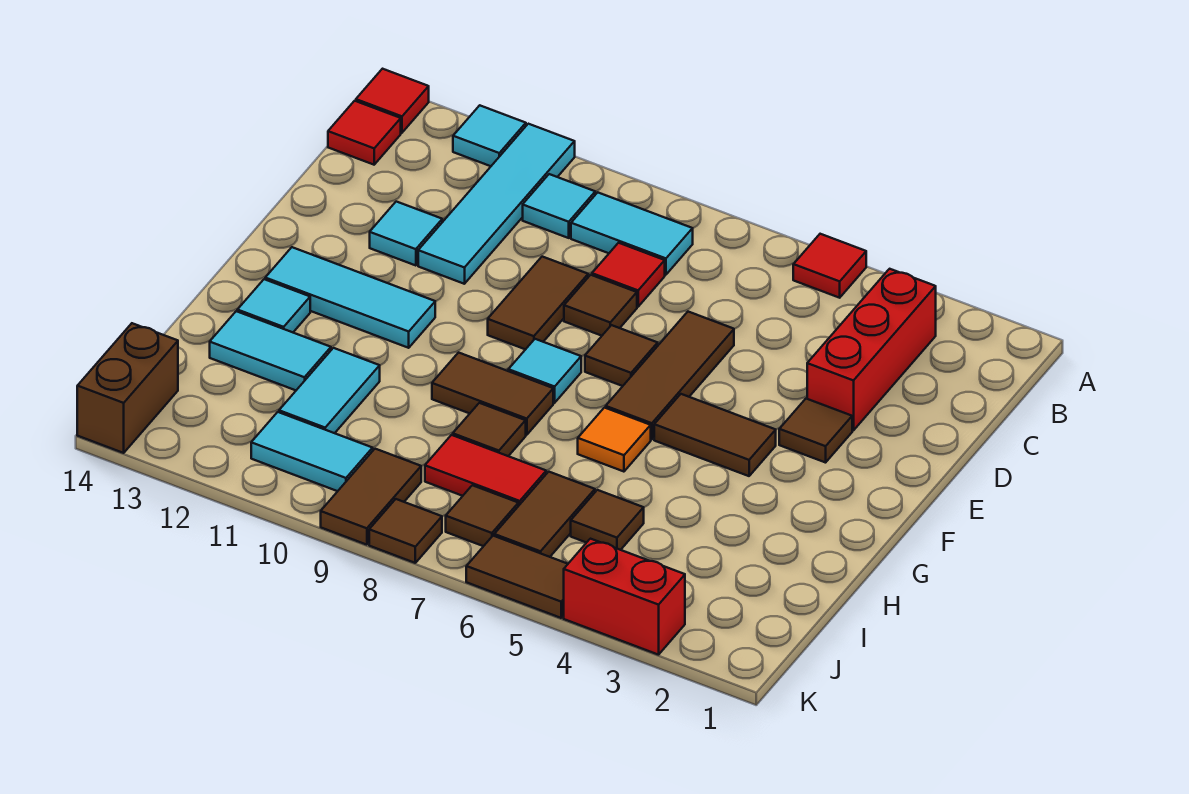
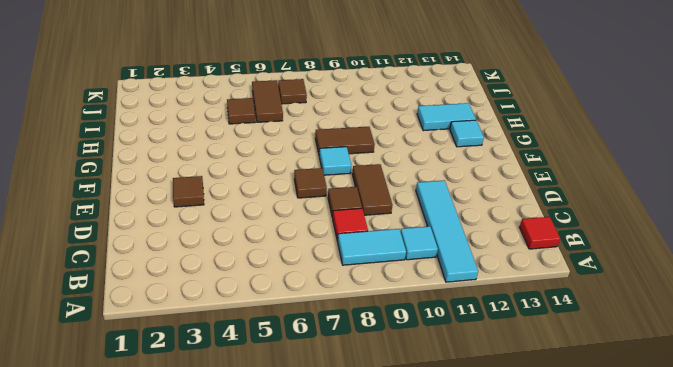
none -> red 1x1 tile [793,234,866,298]
none -> cyan 1x1 tile [453,105,526,166]
none -> red 1x1 tile [356,69,429,133]
none -> red 1x3 brick [807,269,936,431]

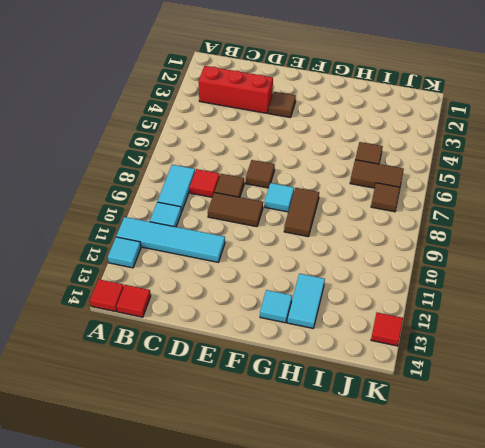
red 1x1 tile [371,313,403,346] -> red 1x1 tile moved to [793,234,866,298]
none -> brown 1x3 tile [606,312,734,440]
none -> cyan 1x1 tile [370,202,442,266]
none -> brown 1x2 tile [654,394,776,476]
none -> cyan 1x3 tile [265,247,435,348]

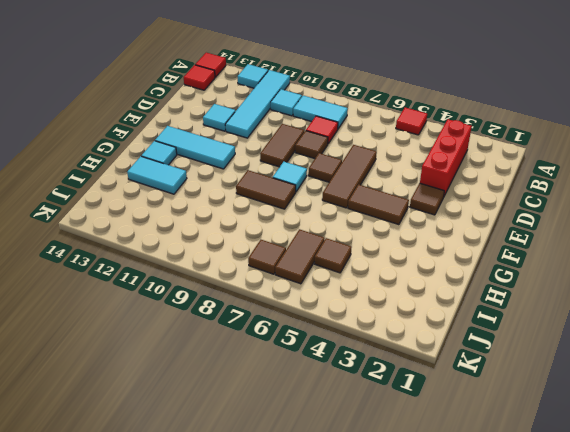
none -> orange 1x1 tile [578,408,651,472]
none -> brown 1x1 tile [453,403,526,456]
none -> cyan 1x2 tile [279,348,380,433]
none -> red 1x2 tile [425,435,546,506]

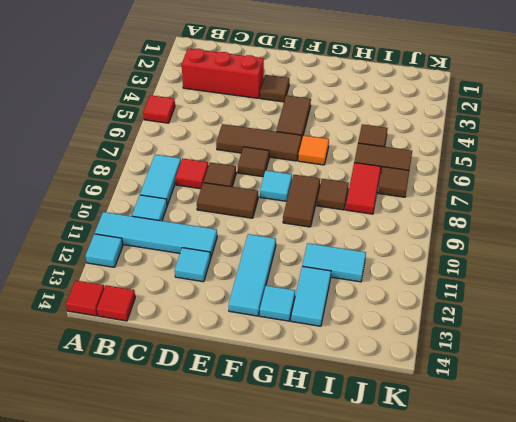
none -> brown 1x2 tile [321,449,421,545]
none -> cyan 1x2 tile [251,412,373,491]
none -> brown 1x2 brick [77,323,178,453]
none -> red 1x2 brick [564,539,685,655]

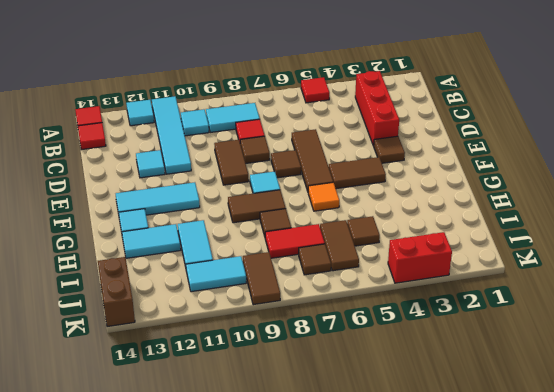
none -> brown 1x2 tile [466,536,568,618]
none -> brown 1x1 tile [369,499,442,563]

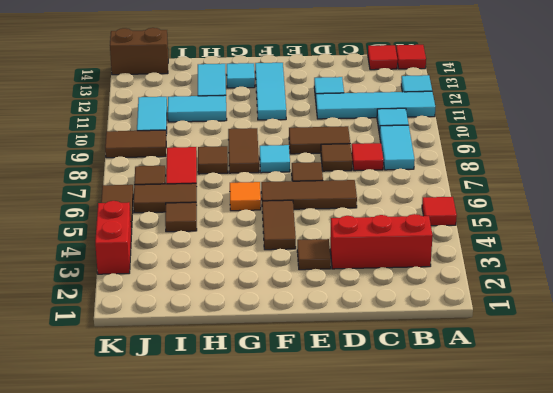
none -> brown 1x1 tile [369,499,442,563]

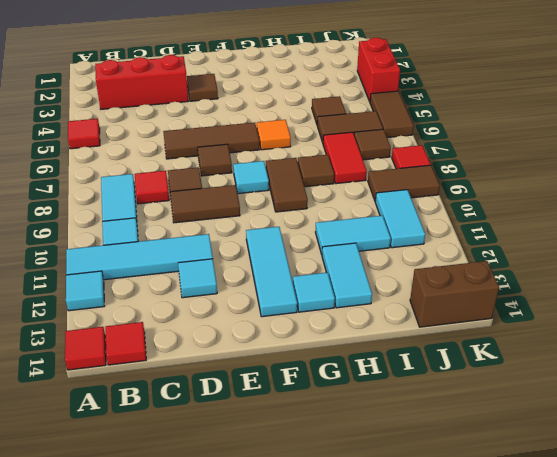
red 1x1 tile [392,145,431,169] -> brown 1x1 tile [369,499,442,563]
none -> brown 1x2 tile [654,394,776,476]

